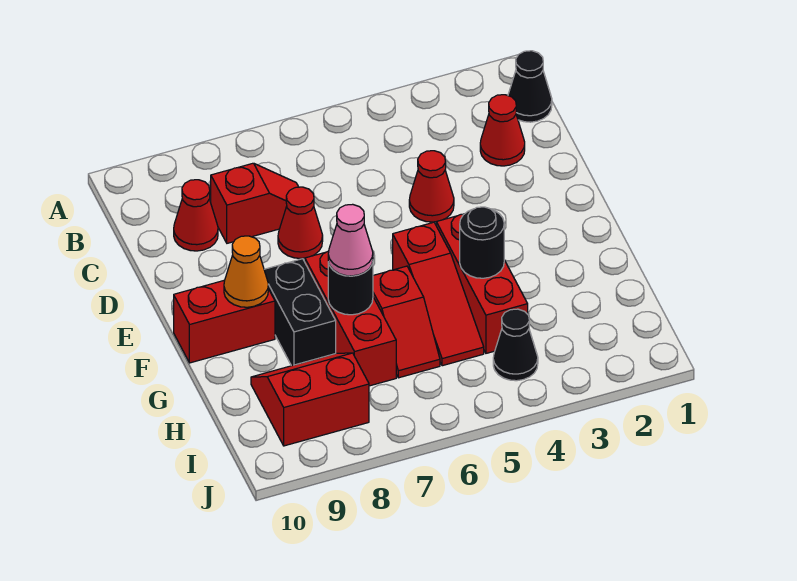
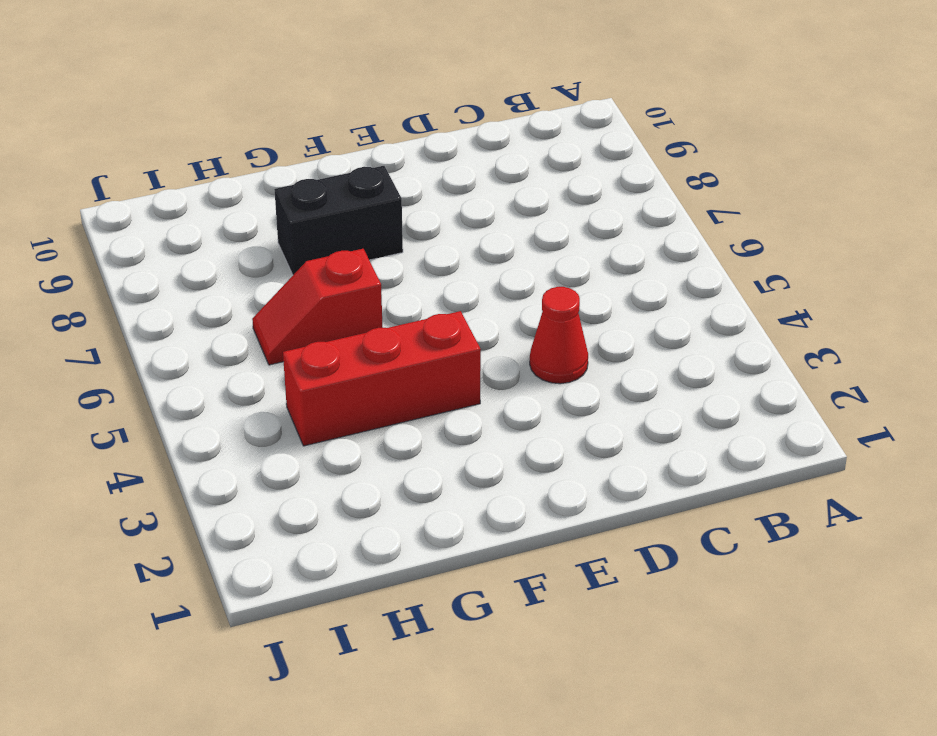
none -> black 1x1 cone [508,51,552,122]
none -> red 1x1 cone [480,95,525,166]
none -> red 1x2 slope [211,163,298,243]

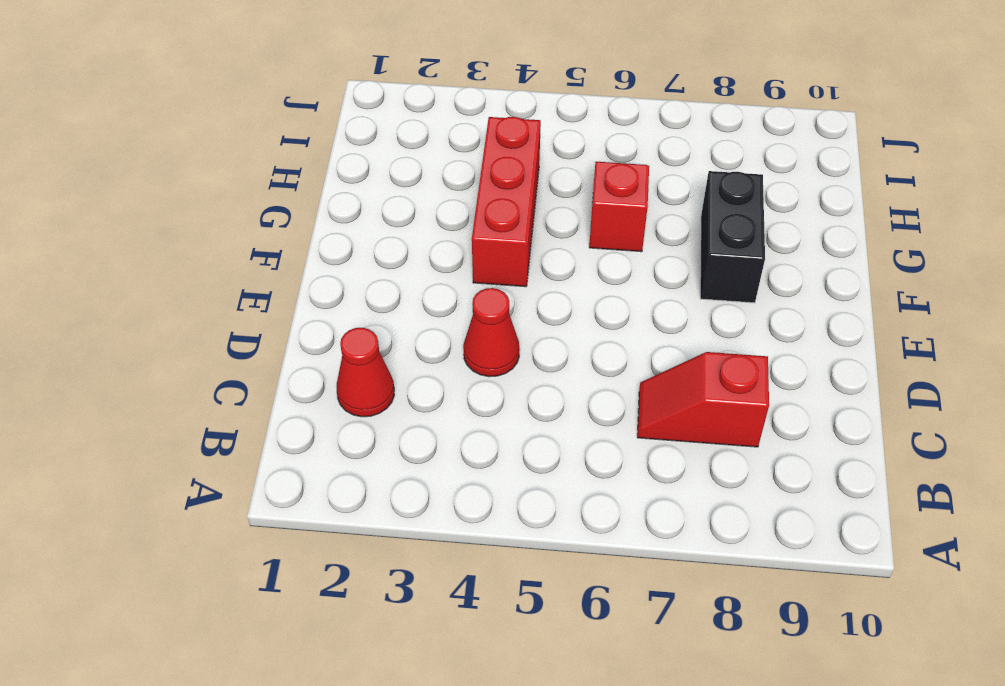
none -> black 1x1 cone [508,51,552,122]
none -> red 1x1 cone [174,180,218,251]
none -> red 1x1 cone [278,187,323,258]

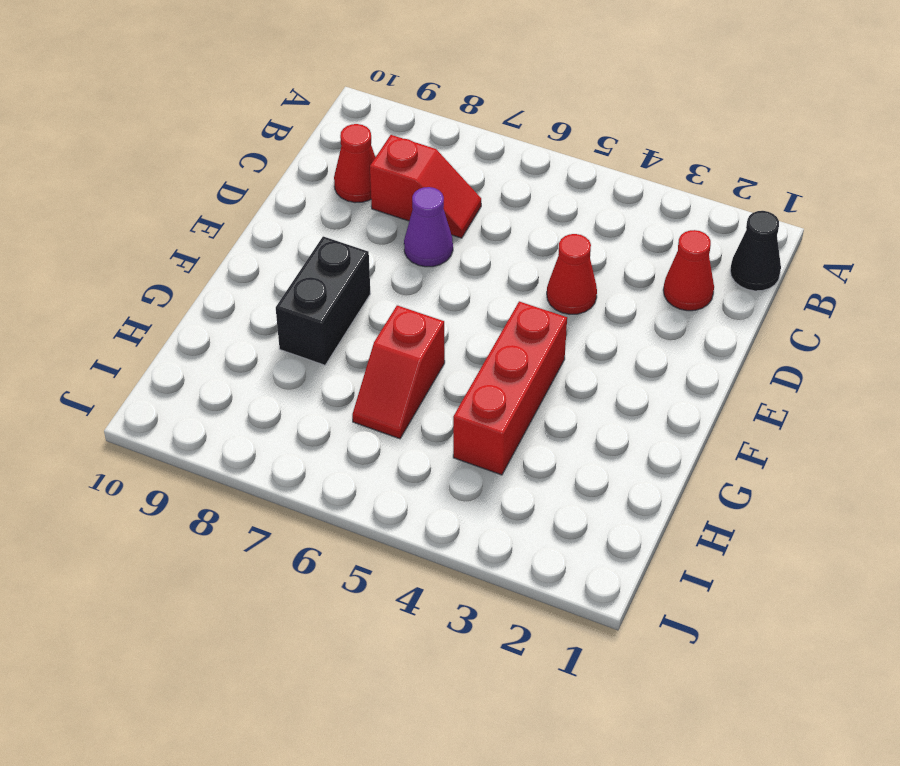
purple 1x1 cone [404,187,453,267] -> red 1x1 cone [278,187,323,258]
none -> red 1x3 slope [393,222,484,366]
none -> red 1x3 brick [305,251,396,386]
none -> red 1x2 brick [174,280,275,363]

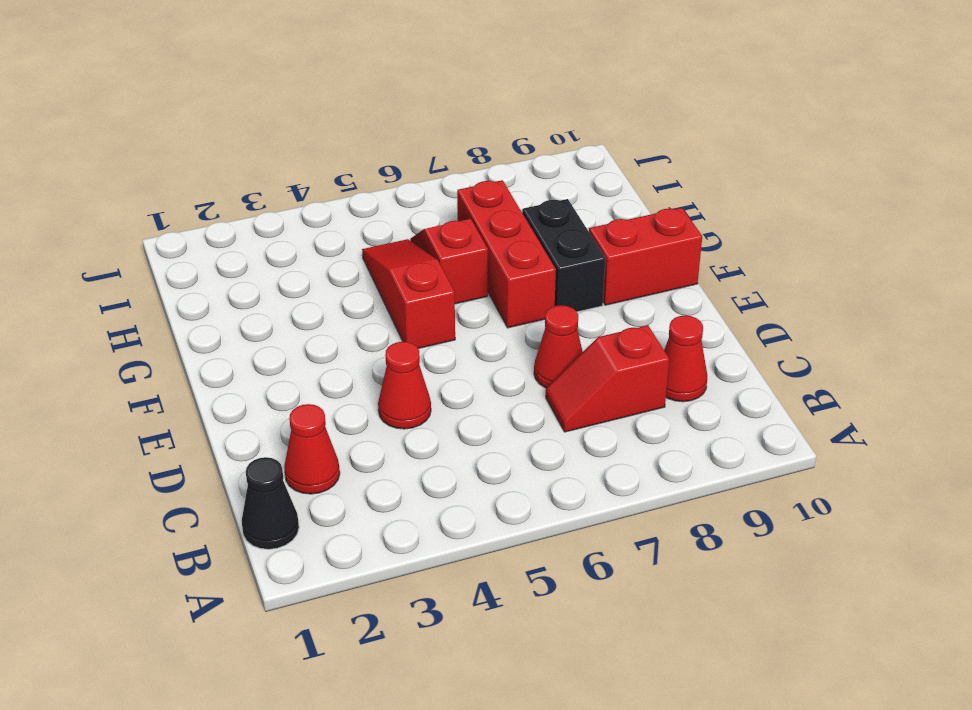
none -> red 1x3 brick [436,214,528,353]
none -> red 2x2 slope [251,353,369,446]
none -> black 1x1 cone [493,309,538,381]

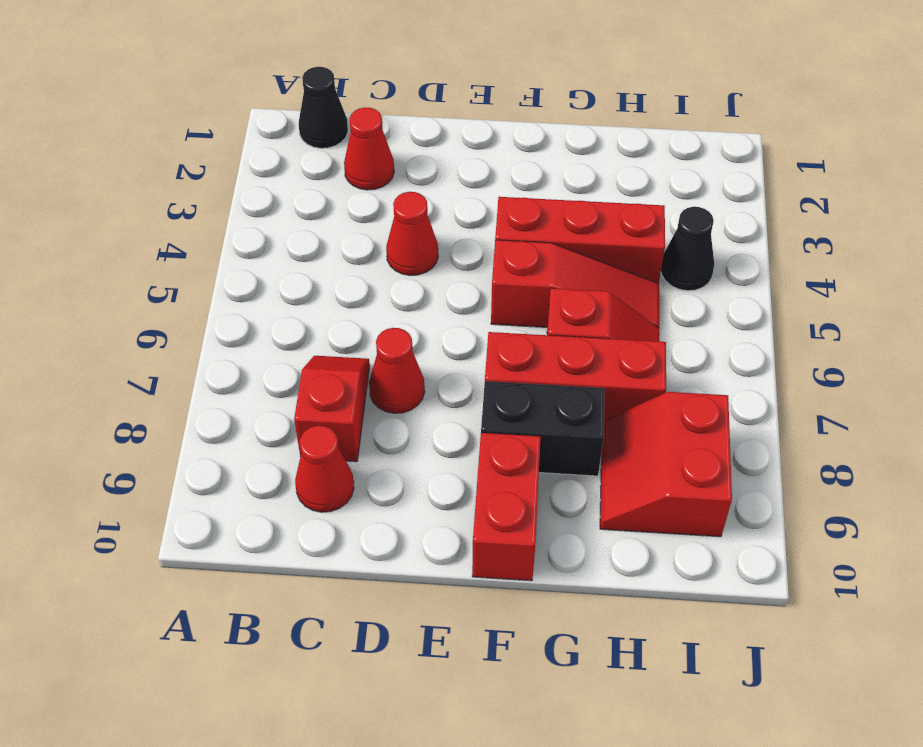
none -> orange 1x1 cone [224,236,268,307]
none -> black 1x1 round brick [460,207,504,278]
none -> black 1x1 round brick [328,262,373,315]

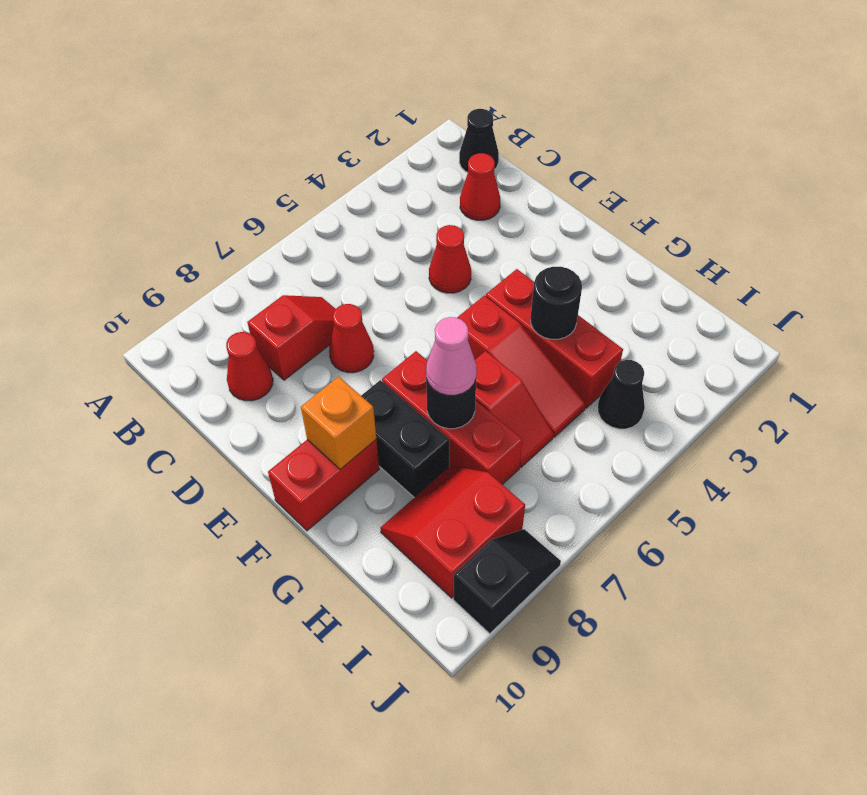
orange 1x1 brick [301,377,376,469] -> orange 1x1 cone [224,236,268,307]
black 1x2 slope [453,529,561,634] -> none

